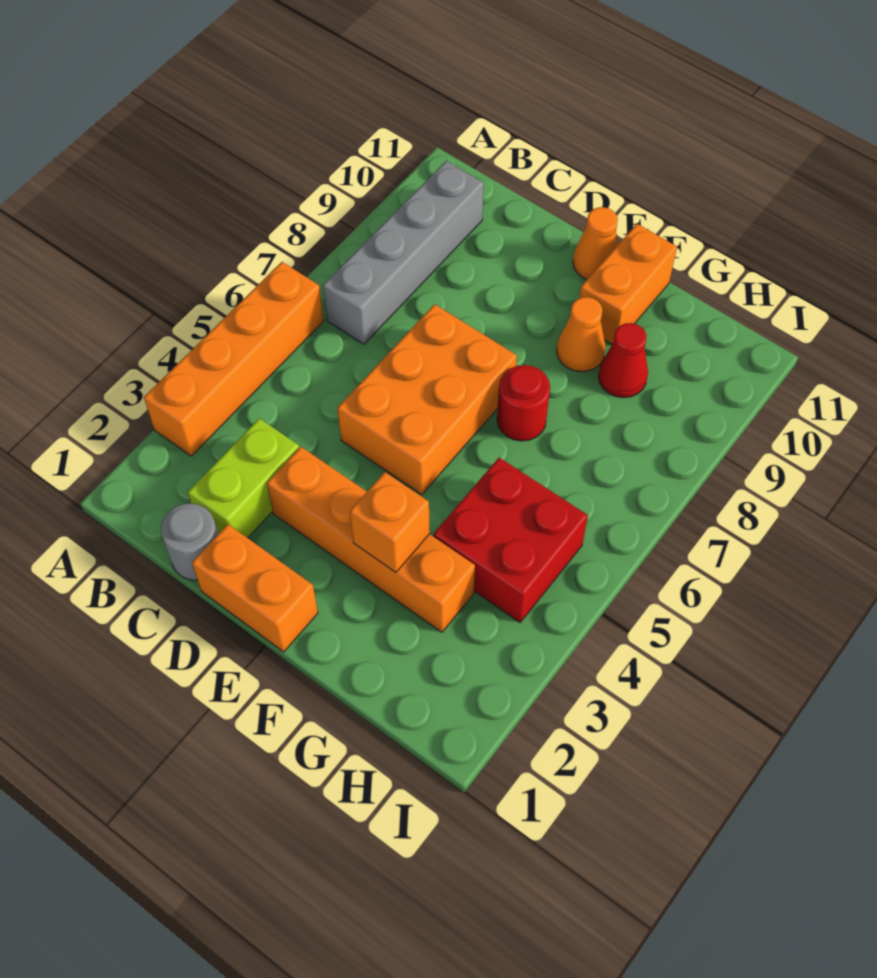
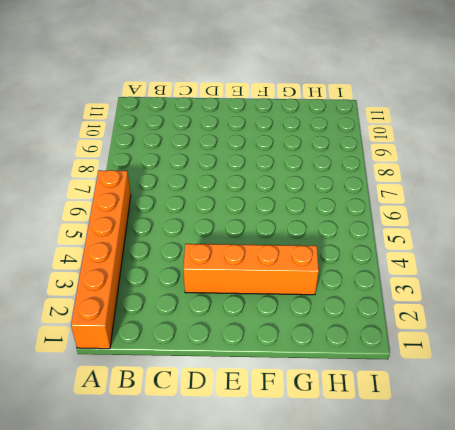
orange 1x6 brick [71,170,131,349] -> orange 1x4 brick [144,262,324,456]
none -> grey 1x4 brick [323,161,484,344]
none -> grey 1x1 round brick [161,503,218,580]
none -> lime 1x2 brick [188,418,299,538]

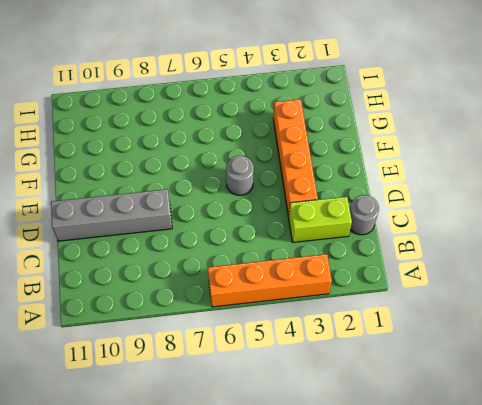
grey 1x4 brick [51,189,172,241] -> grey 1x4 brick moved to [323,161,484,344]
grey 1x1 round brick [226,156,254,195] -> orange 2x3 brick [337,304,517,494]
none -> orange 1x2 brick [192,524,318,652]
none -> orange 1x1 cone [573,207,618,279]
none -> red 1x1 round brick [497,365,550,441]

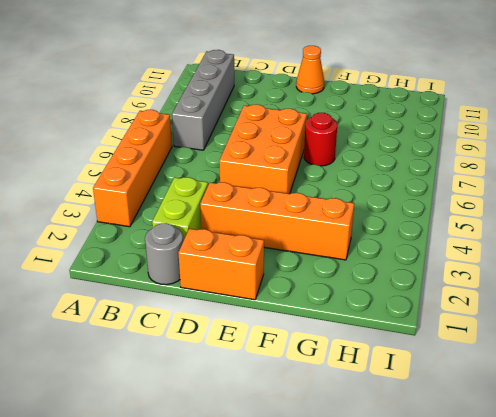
none -> orange 1x1 cone [557,297,606,372]
none -> orange 1x2 brick [579,224,677,344]
none -> red 2x2 brick [433,458,588,622]

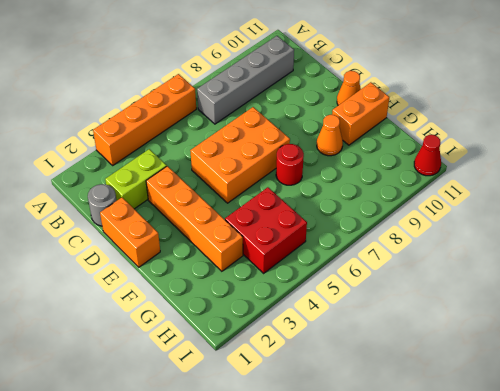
red 1x1 cone [414,135,441,176] -> red 1x1 cone moved to [598,323,648,398]
none -> orange 1x1 brick [350,472,430,572]

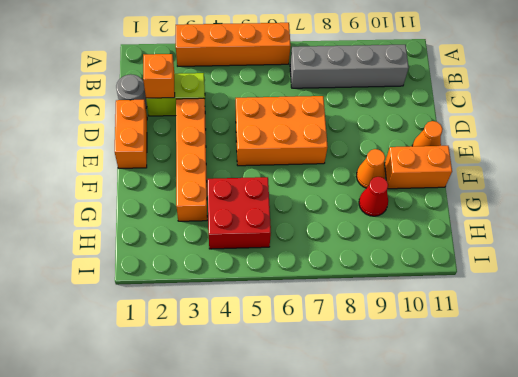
orange 1x1 brick [143,54,175,98] -> orange 1x1 brick moved to [350,472,430,572]
none -> red 1x1 round brick [497,365,550,441]

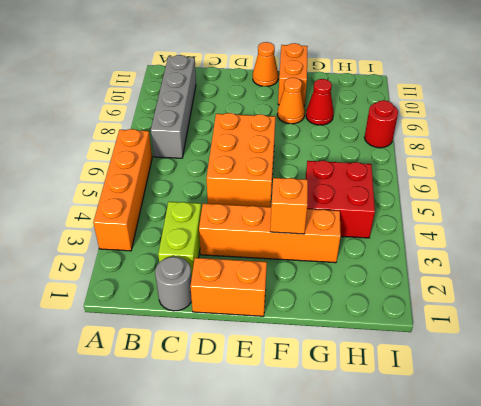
red 1x1 round brick [364,100,398,148] -> red 1x1 round brick moved to [497,365,550,441]

